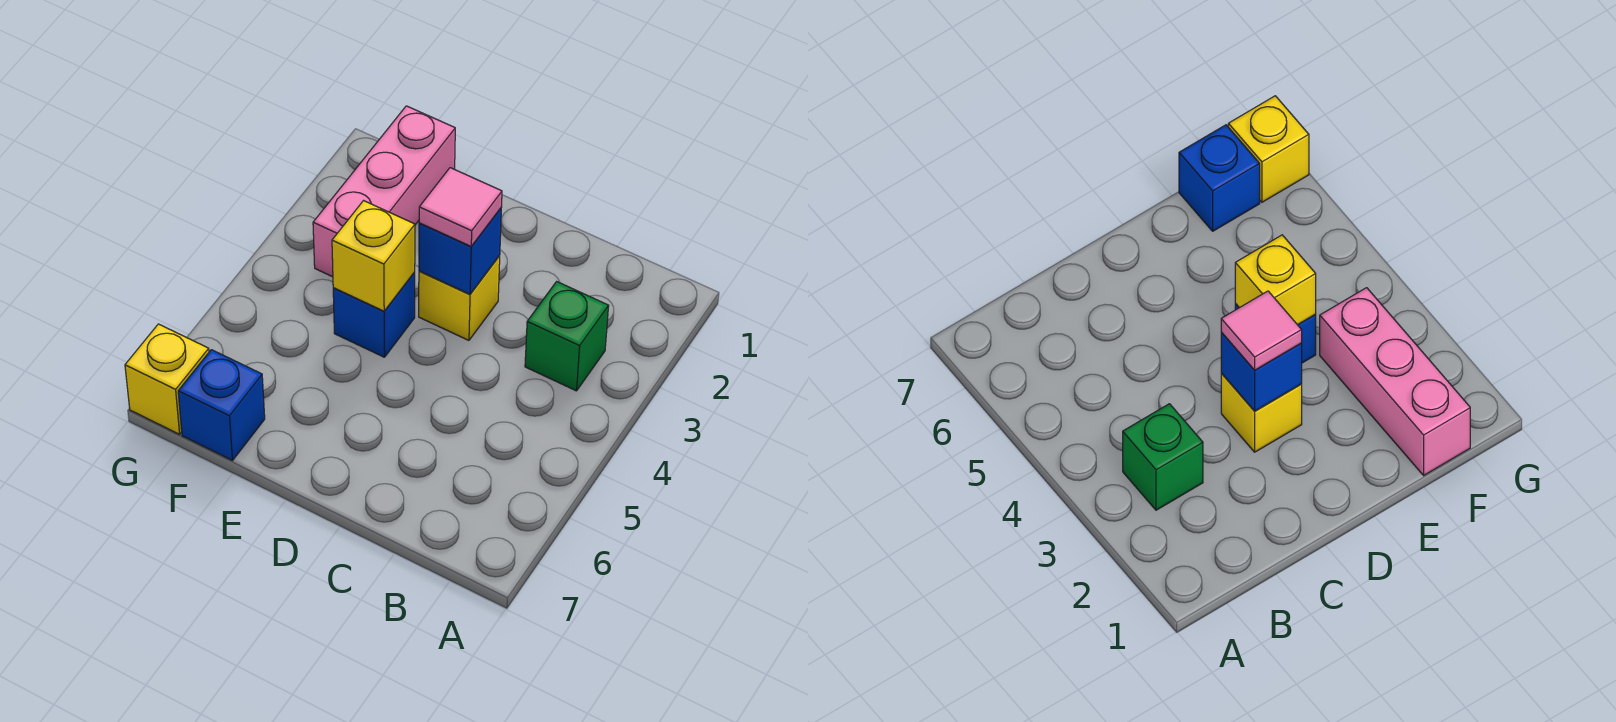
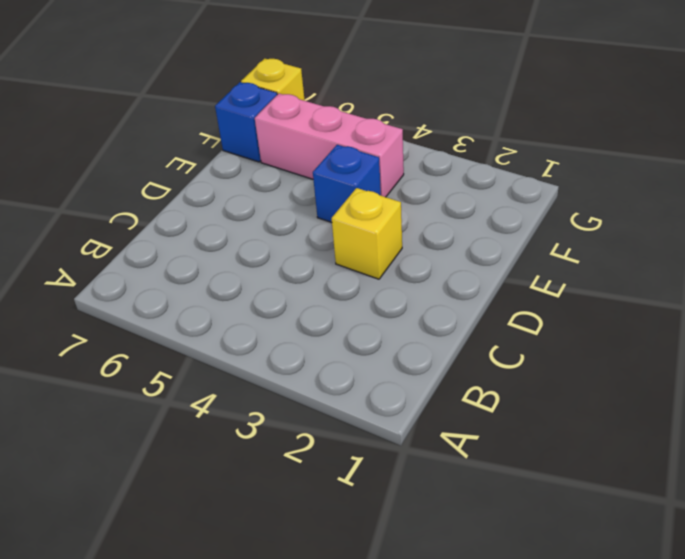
pink 1x3 brick [255,94,404,197] -> pink 1x3 brick moved to [313,106,455,277]
none -> green 1x1 brick [525,282,609,391]
none -> blue 1x1 brick [419,208,501,294]

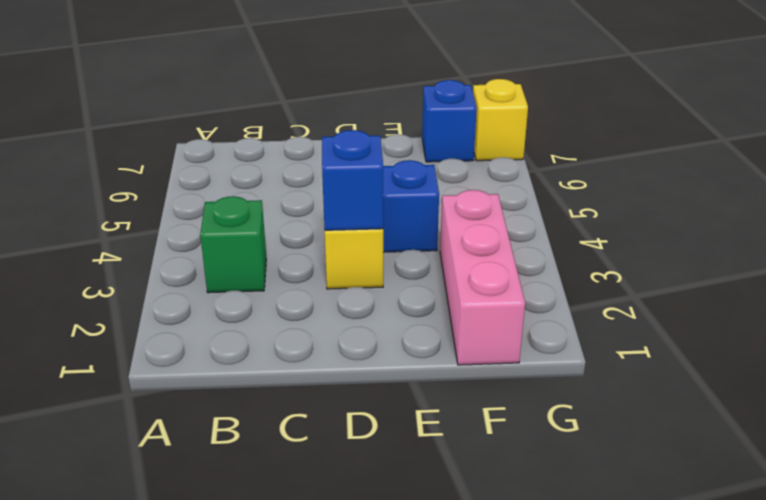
none -> yellow 1x1 brick [332,201,415,311]
none -> pink 1x1 tile [419,168,502,246]

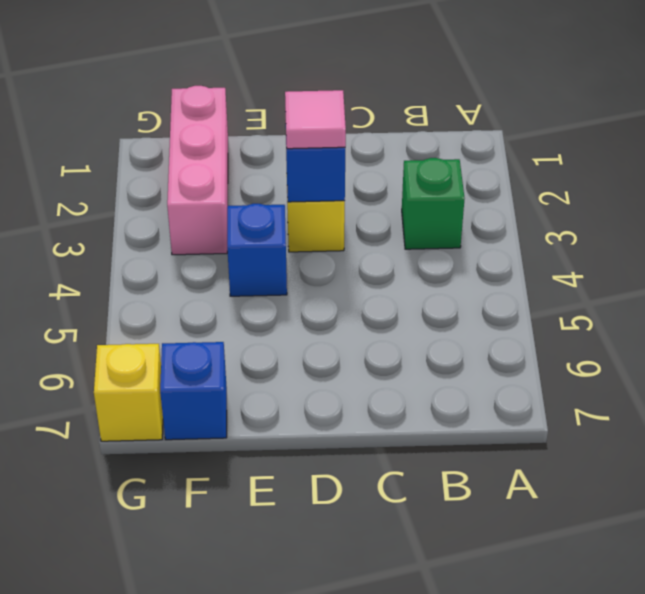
none -> yellow 1x1 brick [332,201,415,311]

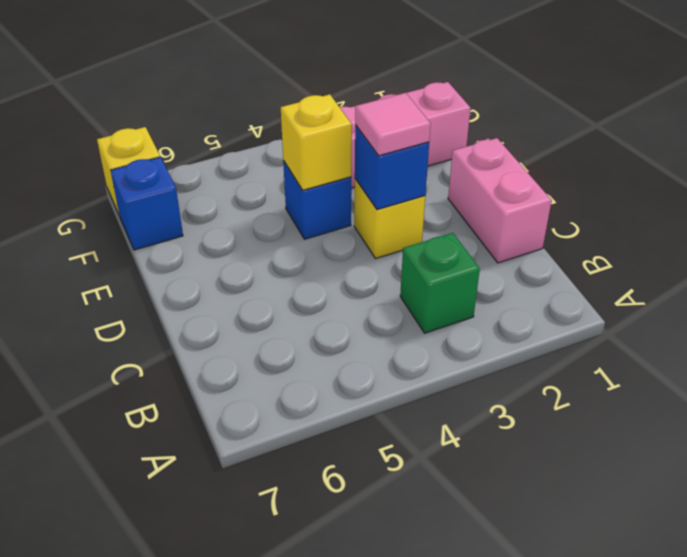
pink 1x2 brick [448,138,552,263] -> none

